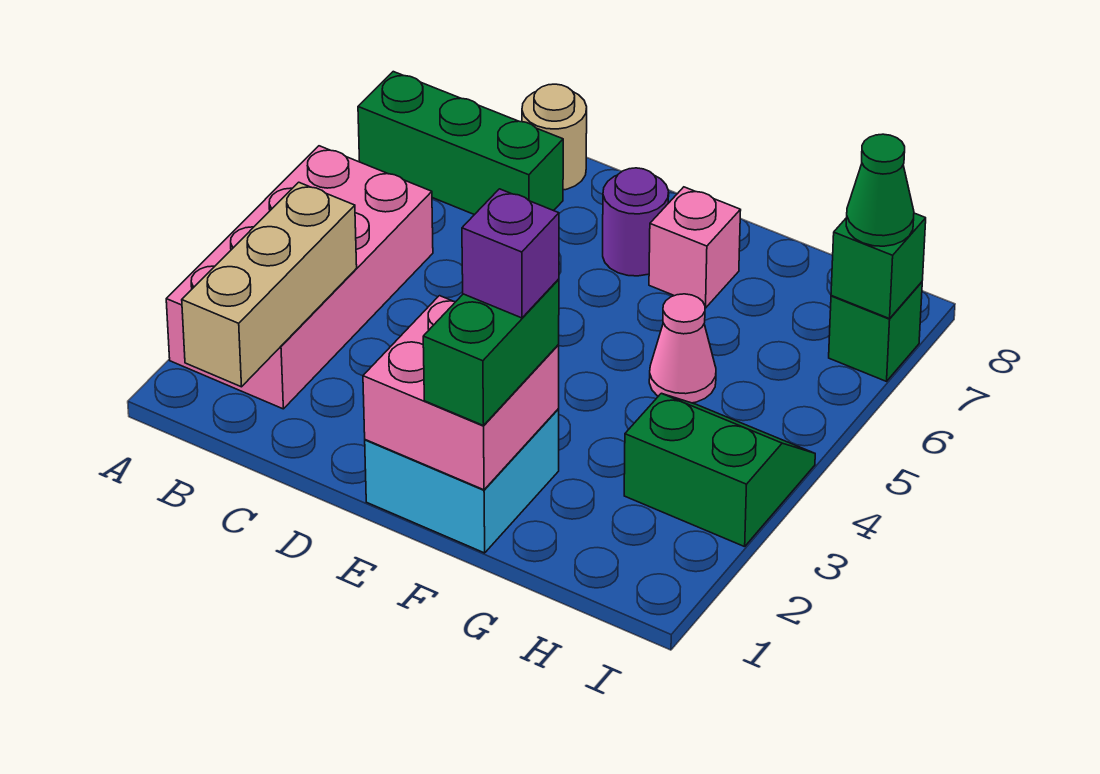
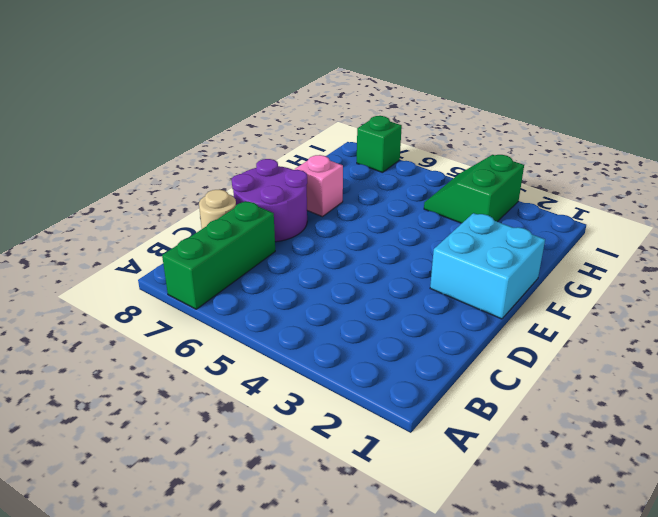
purple 2x2 round brick [232,159,307,242] -> purple 1x1 round brick [603,168,669,276]
none -> pink 2x4 brick [166,146,433,409]
none -> pink 1x1 cone [649,294,716,403]
none -> tan 1x3 brick [182,182,357,387]

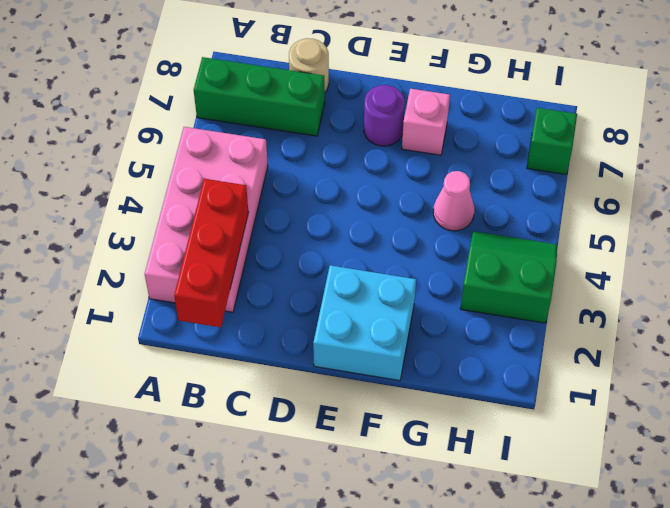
red 1x3 brick [174,179,249,327] -> tan 1x3 brick [182,182,357,387]
none -> pink 2x2 brick [363,296,559,490]
none -> green 1x1 brick [831,213,926,319]
none -> green 1x2 brick [423,279,559,426]

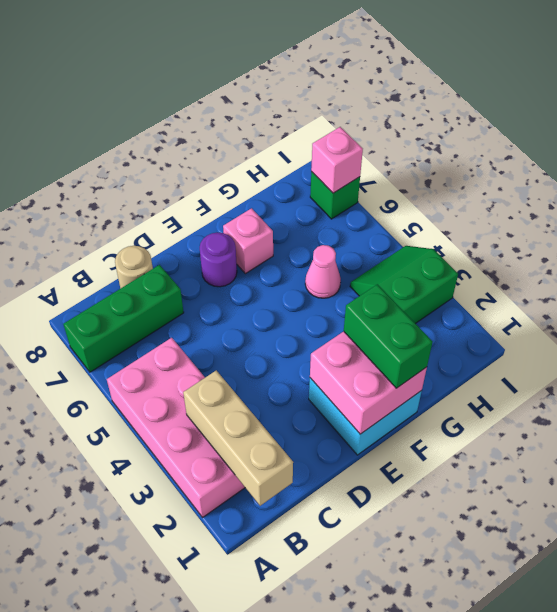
pink 1x1 brick [311,127,363,193] -> green 1x1 brick [831,213,926,319]
none -> green 1x1 cone [846,134,914,246]
none -> purple 1x1 brick [462,189,559,318]

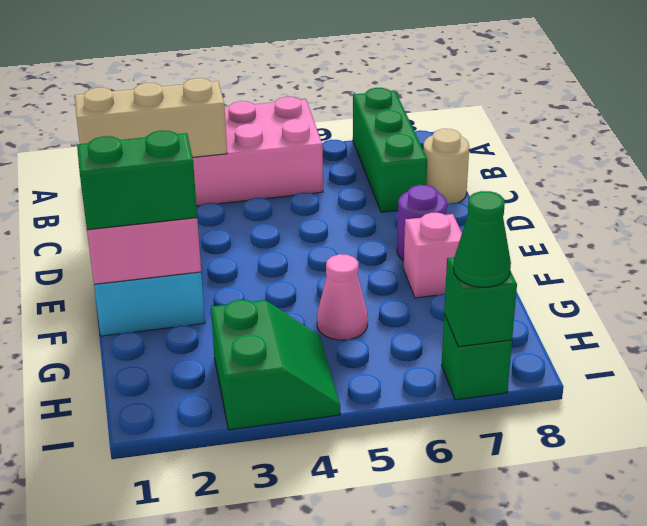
none -> purple 1x1 brick [462,189,559,318]

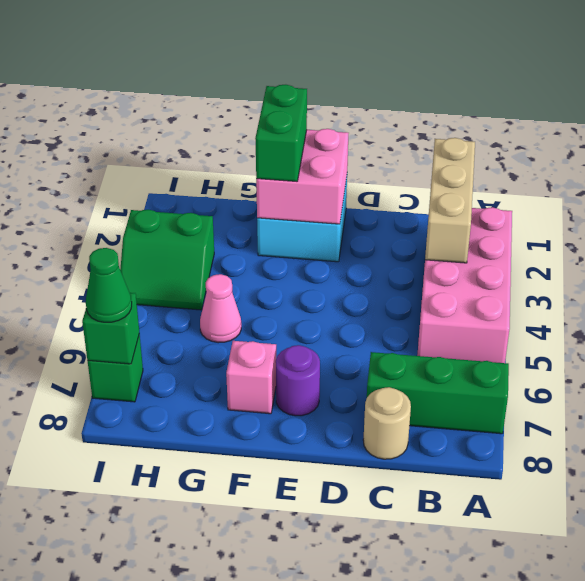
none -> purple 1x1 brick [462,189,559,318]

